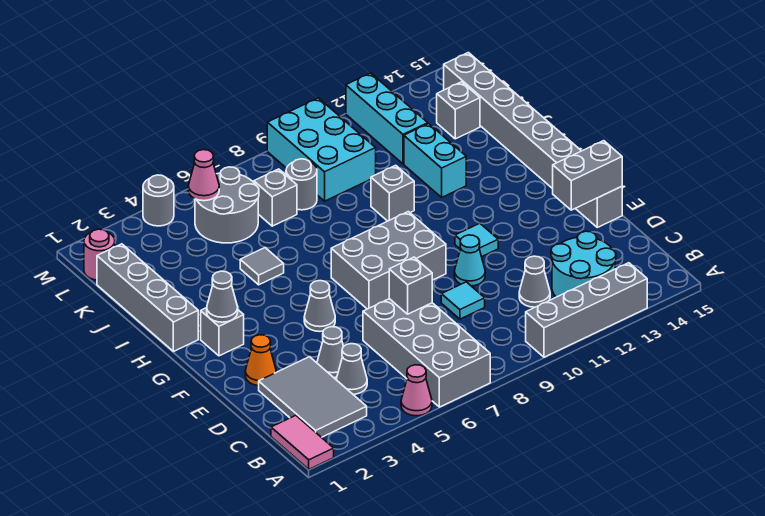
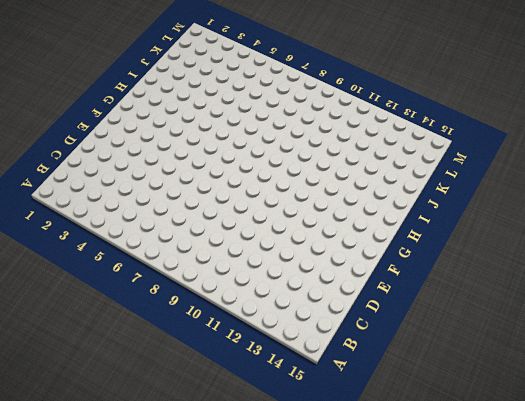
none -> pink 1x2 tile [271,415,334,469]
none -> pink 1x1 cone [401,365,432,416]
none -> grey 2x4 brick [363,299,490,407]
none -> grey 1x4 brick [526,263,647,357]

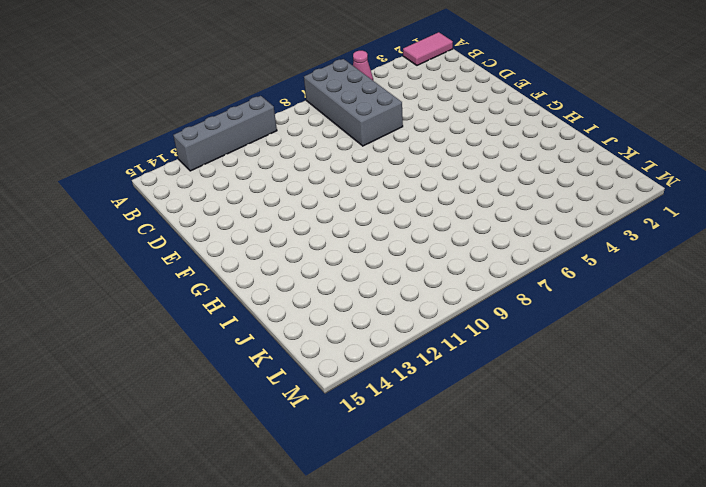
pink 1x2 tile [403,32,453,65] -> pink 1x2 tile turned to [271,415,334,469]
none -> grey 2x3 tile [259,357,367,437]
none -> cyan 2x2 round brick [551,231,616,297]
none -> grey 1x1 cone [336,344,367,394]
none -> grey 1x1 cone [519,256,550,307]

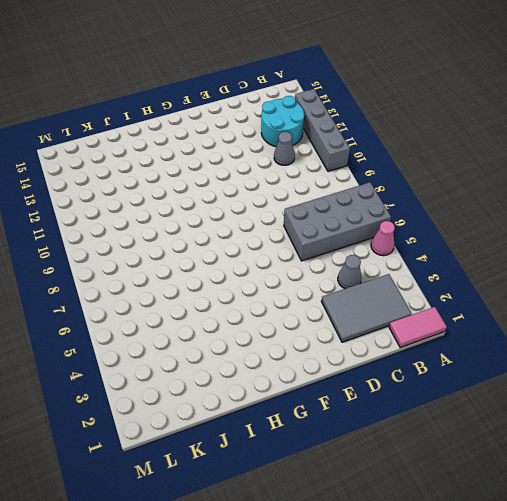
none -> grey 1x1 cone [317,327,344,378]
none -> cyan 1x1 tile [441,282,485,319]
none -> orange 1x1 cone [245,335,276,386]
none -> cyan 1x1 cone [454,235,485,286]

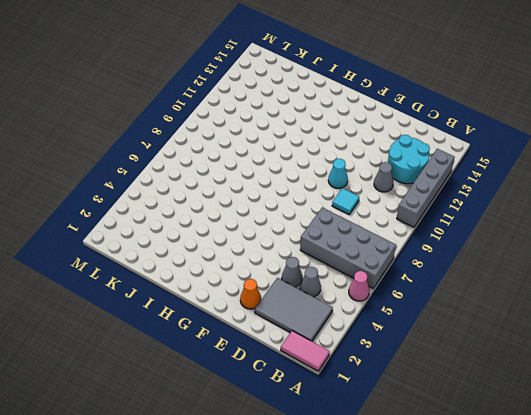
none -> grey 1x8 brick [444,53,622,227]
none -> grey 1x1 cone [304,281,335,331]
none -> grey 2x3 brick [331,212,446,309]
none -> cyan 1x1 tile [455,223,498,257]

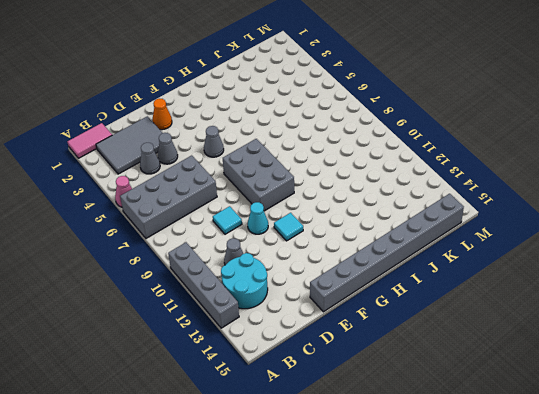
none -> grey 1x1 brick [201,308,244,356]
none -> grey 1x4 brick [97,244,198,352]
none -> grey 1x1 tile [240,248,284,285]
none -> grey 1x1 brick [371,165,414,221]

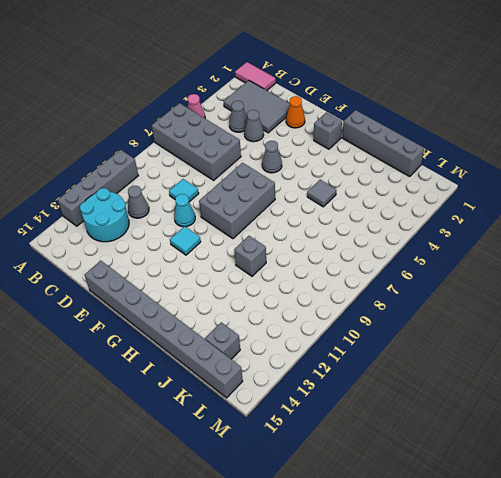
none -> cyan 1x2 brick [404,124,466,197]
none -> grey 2x2 round brick [195,167,259,243]
none -> grey 1x1 brick [254,169,297,226]
none -> grey 1x1 round brick [286,159,317,210]

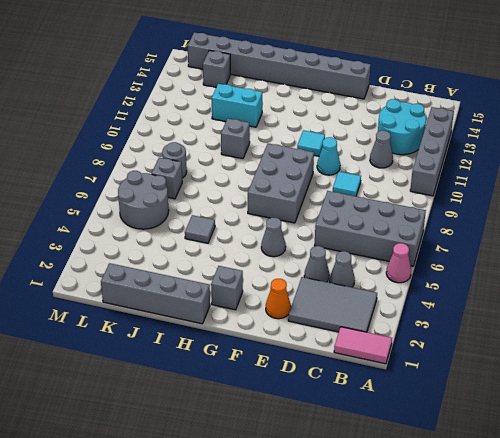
none -> cyan 2x3 brick [267,98,376,201]
none -> cyan 1x3 brick [346,73,428,164]
none -> pink 1x1 round brick [84,229,115,280]
none -> grey 1x1 round brick [143,175,174,226]

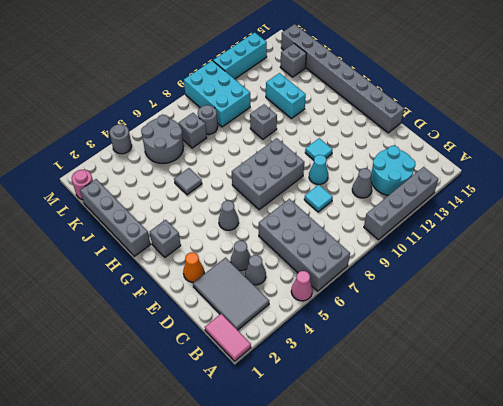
cyan 1x3 brick [213,32,267,79] -> cyan 1x3 brick turned to [346,73,428,164]
none -> grey 1x1 brick [389,257,432,314]
none -> grey 1x2 brick [553,141,622,210]
none -> grey 1x1 cone [207,271,238,322]
none -> pink 1x1 cone [188,150,219,201]

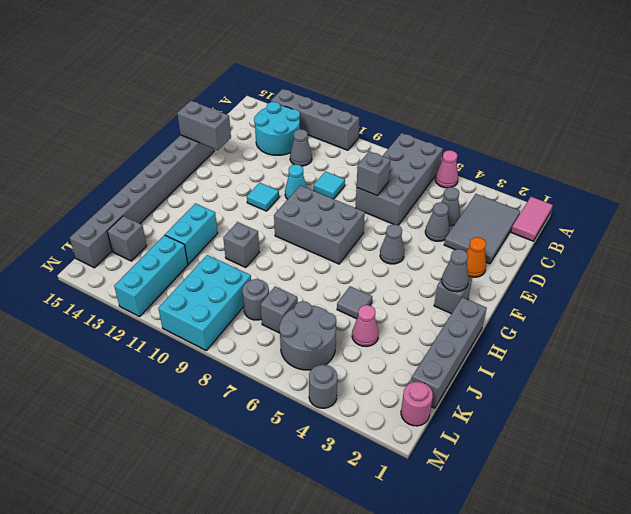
pink 1x1 cone [352,305,379,347] -> pink 1x1 cone moved to [188,150,219,201]

